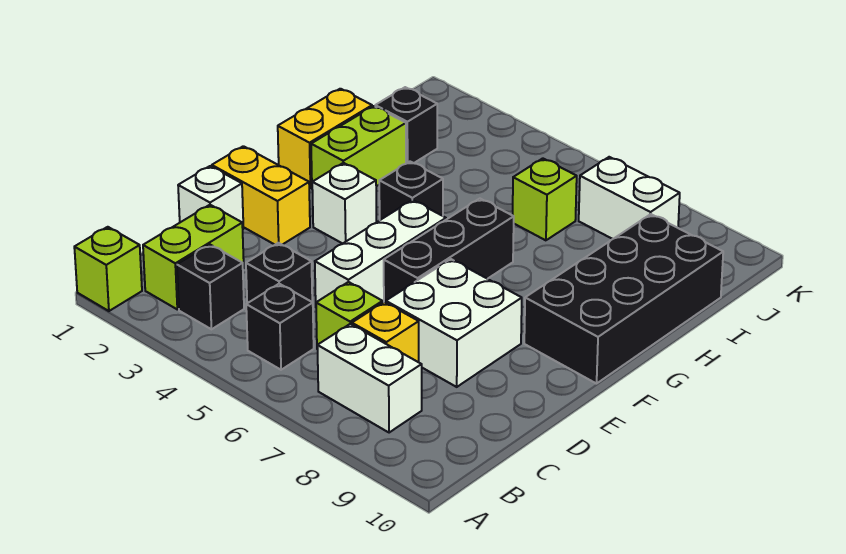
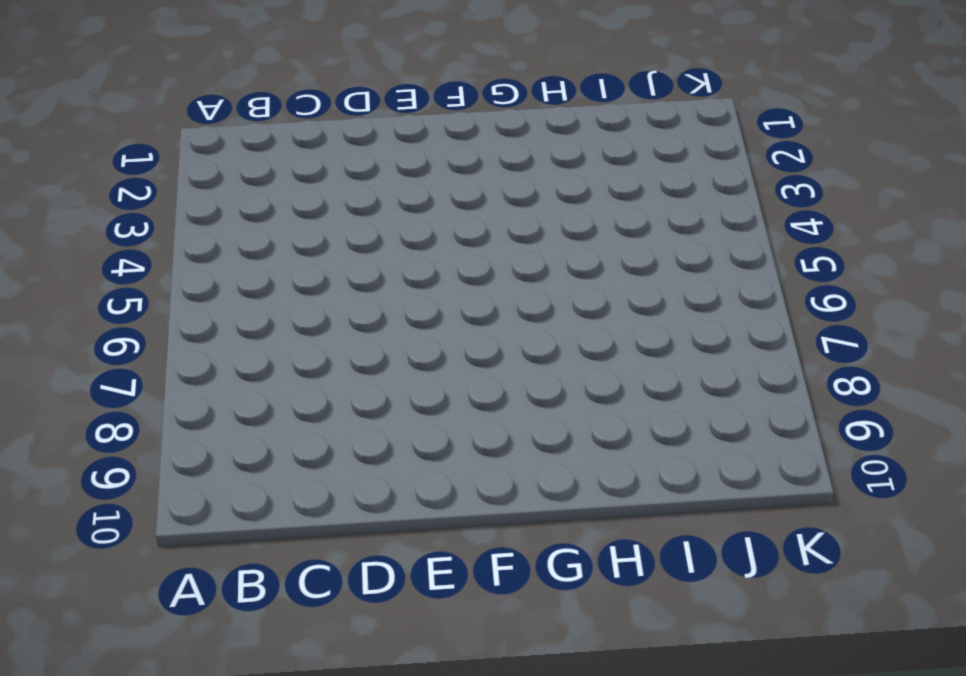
none -> lime 1x1 brick [74,227,142,311]
none -> lime 1x2 brick [143,205,244,309]
none -> black 1x1 brick [177,245,244,329]

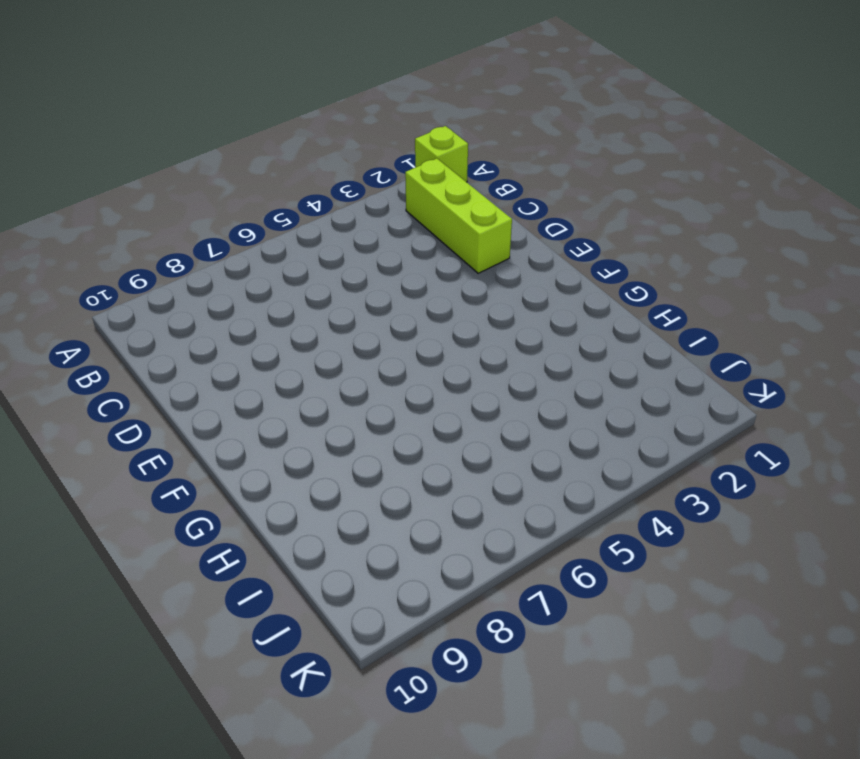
lime 1x3 brick [405,158,512,273] -> lime 1x2 brick [143,205,244,309]
none -> black 1x1 brick [177,245,244,329]
none -> black 1x1 brick [246,284,314,370]
none -> white 1x2 brick [317,324,422,433]

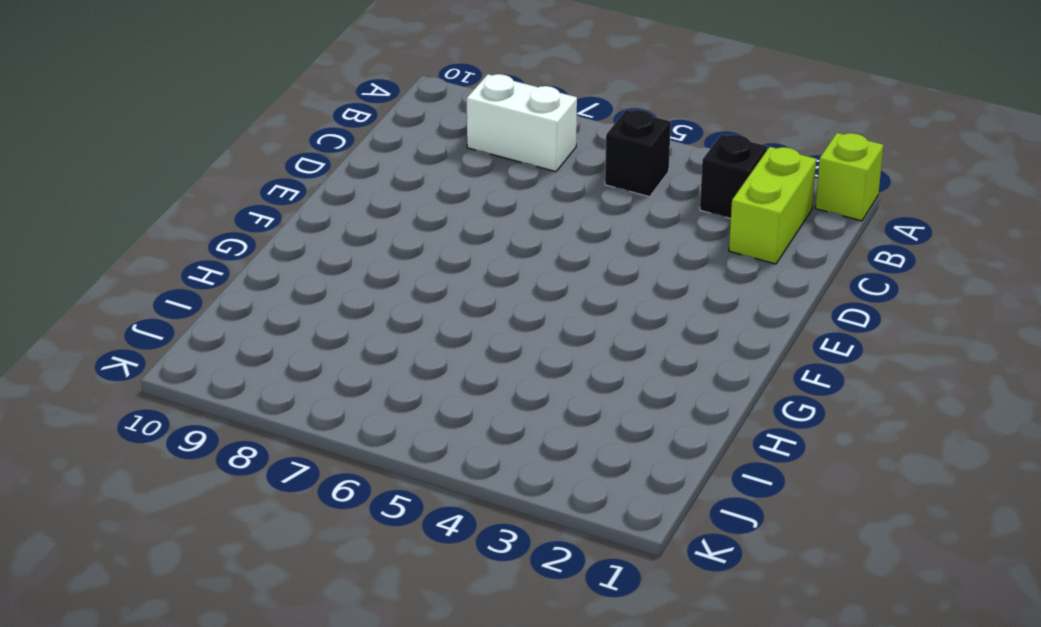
none -> black 1x1 brick [246,243,312,303]
none -> lime 1x1 brick [316,282,383,349]
none -> yellow 1x1 brick [352,302,419,362]

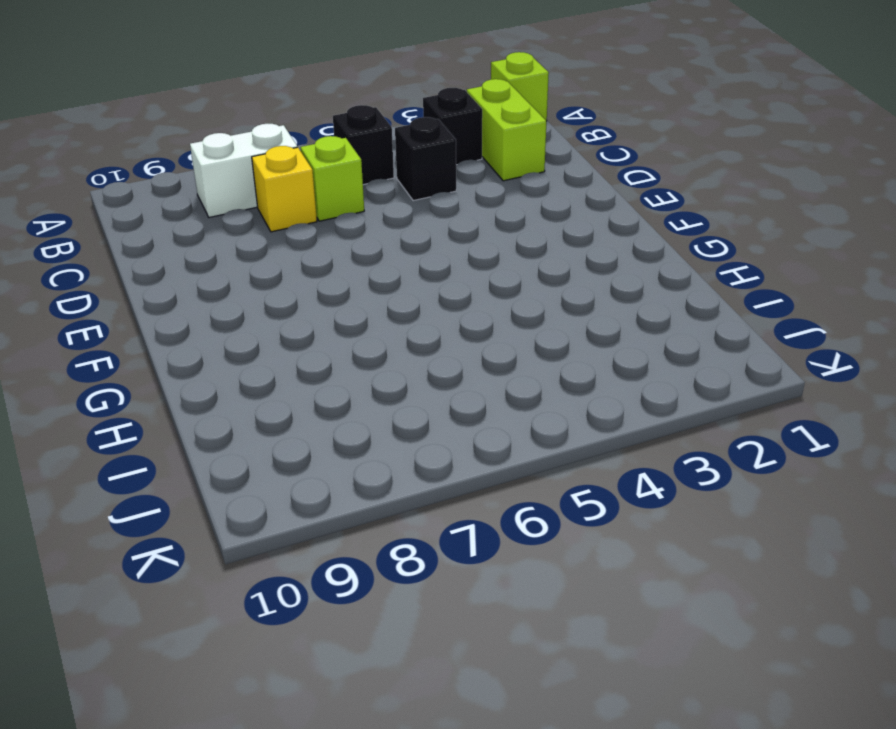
none -> white 1x1 brick [178,166,244,229]
none -> white 1x3 brick [315,200,446,302]
none -> white 2x2 brick [386,259,522,387]

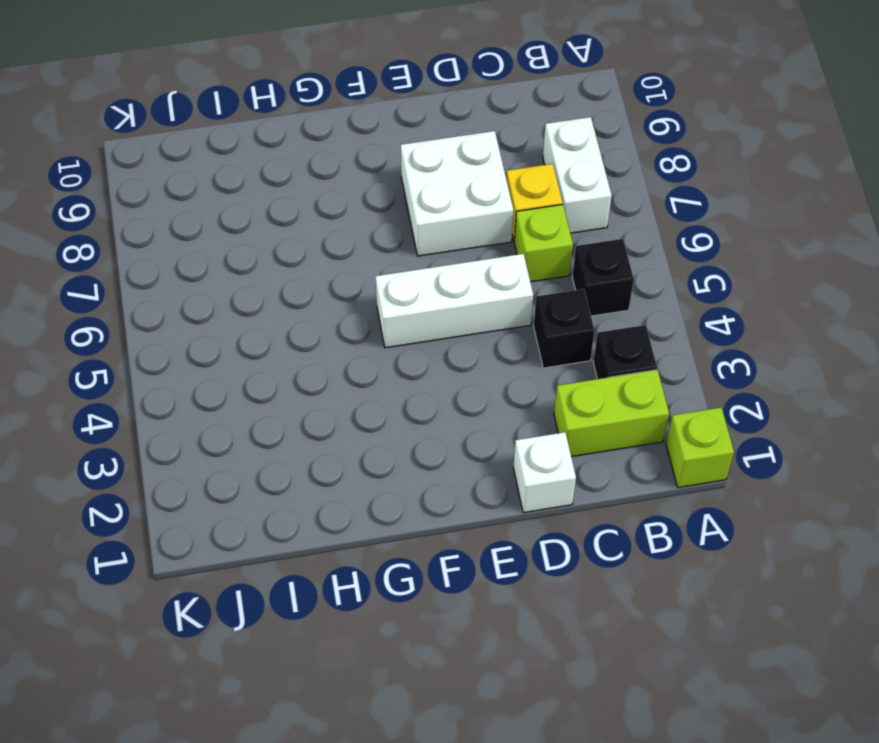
none -> yellow 1x2 brick [212,146,310,245]
none -> black 1x3 brick [384,199,514,303]
none -> white 1x1 brick [312,163,376,244]

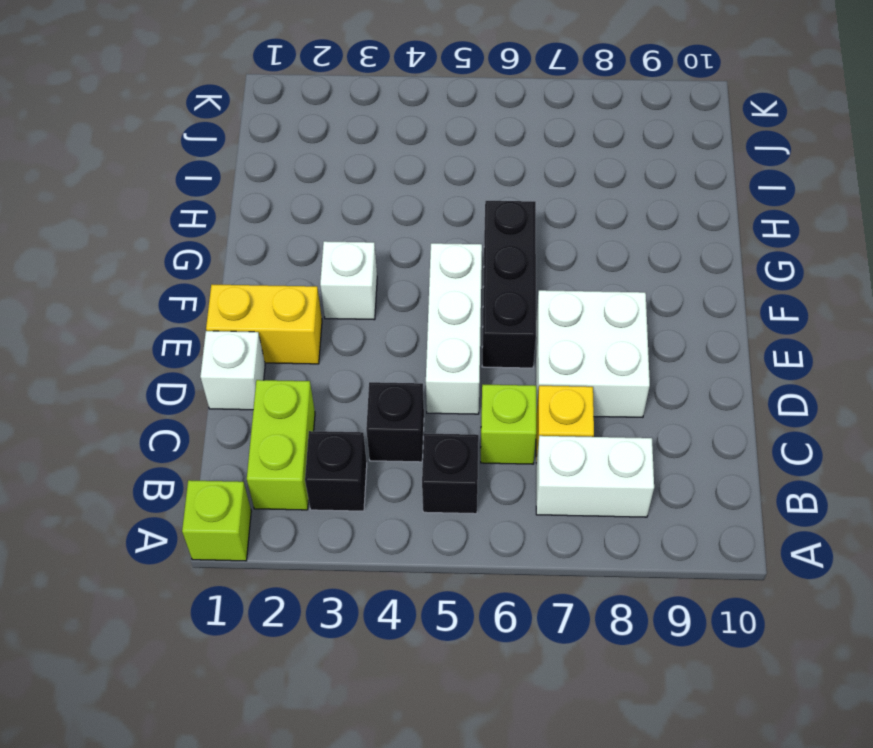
none -> black 2x4 brick [524,214,723,384]
none -> yellow 1x2 brick [278,89,372,188]
none -> lime 1x2 brick [311,106,406,186]

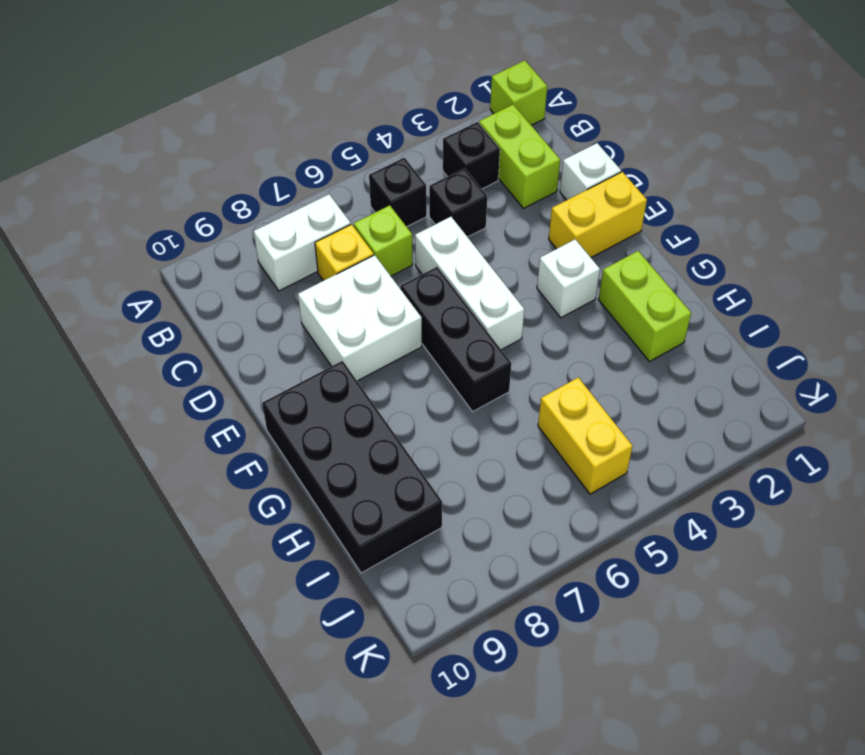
yellow 1x2 brick [538,377,633,494] -> yellow 1x2 brick moved to [278,89,372,188]
none -> black 1x1 brick [379,162,443,220]
none -> black 1x1 brick [375,87,437,164]
none -> lime 1x1 brick [513,158,577,240]

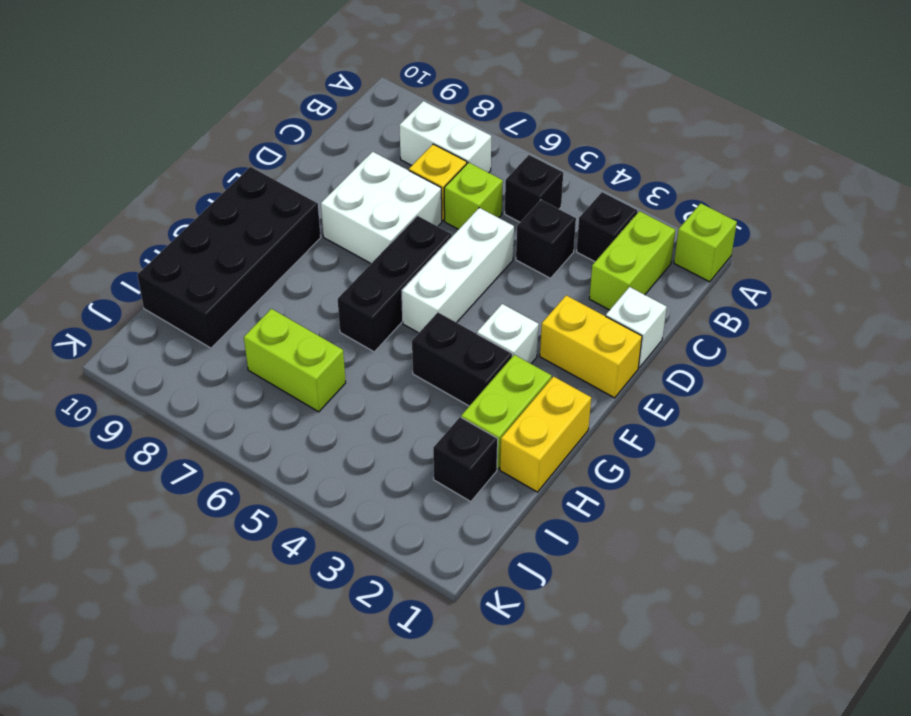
black 1x2 brick [412,313,512,406] -> black 1x1 brick [379,162,443,220]
lime 1x2 brick [244,309,346,412] -> lime 1x1 brick [513,158,577,240]
none -> white 1x2 brick [579,157,680,239]

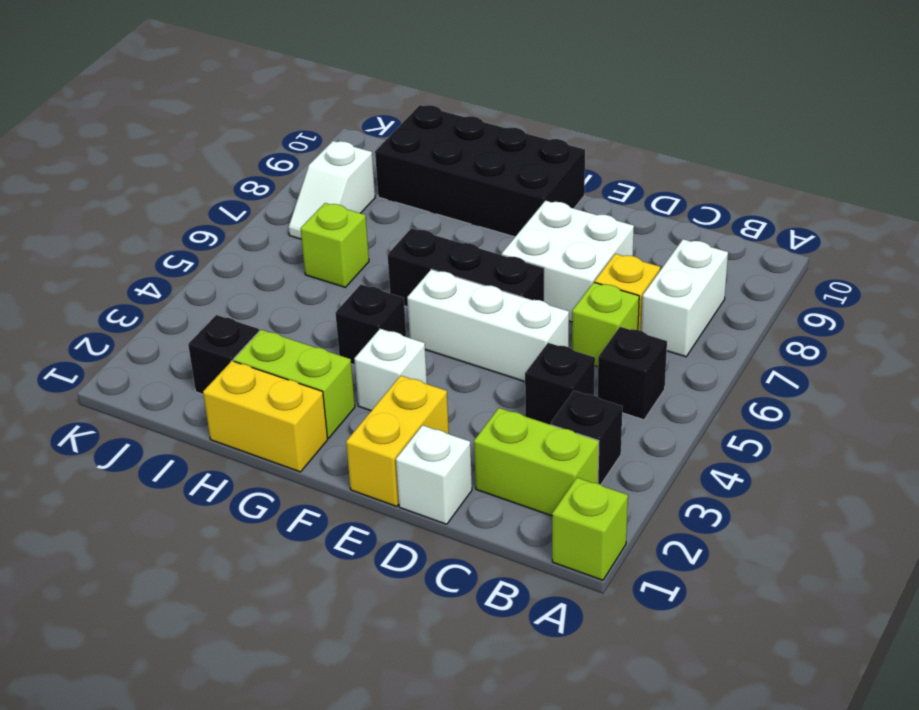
white 1x2 slope [289,141,375,239] -> white 1x2 brick [579,157,680,239]

